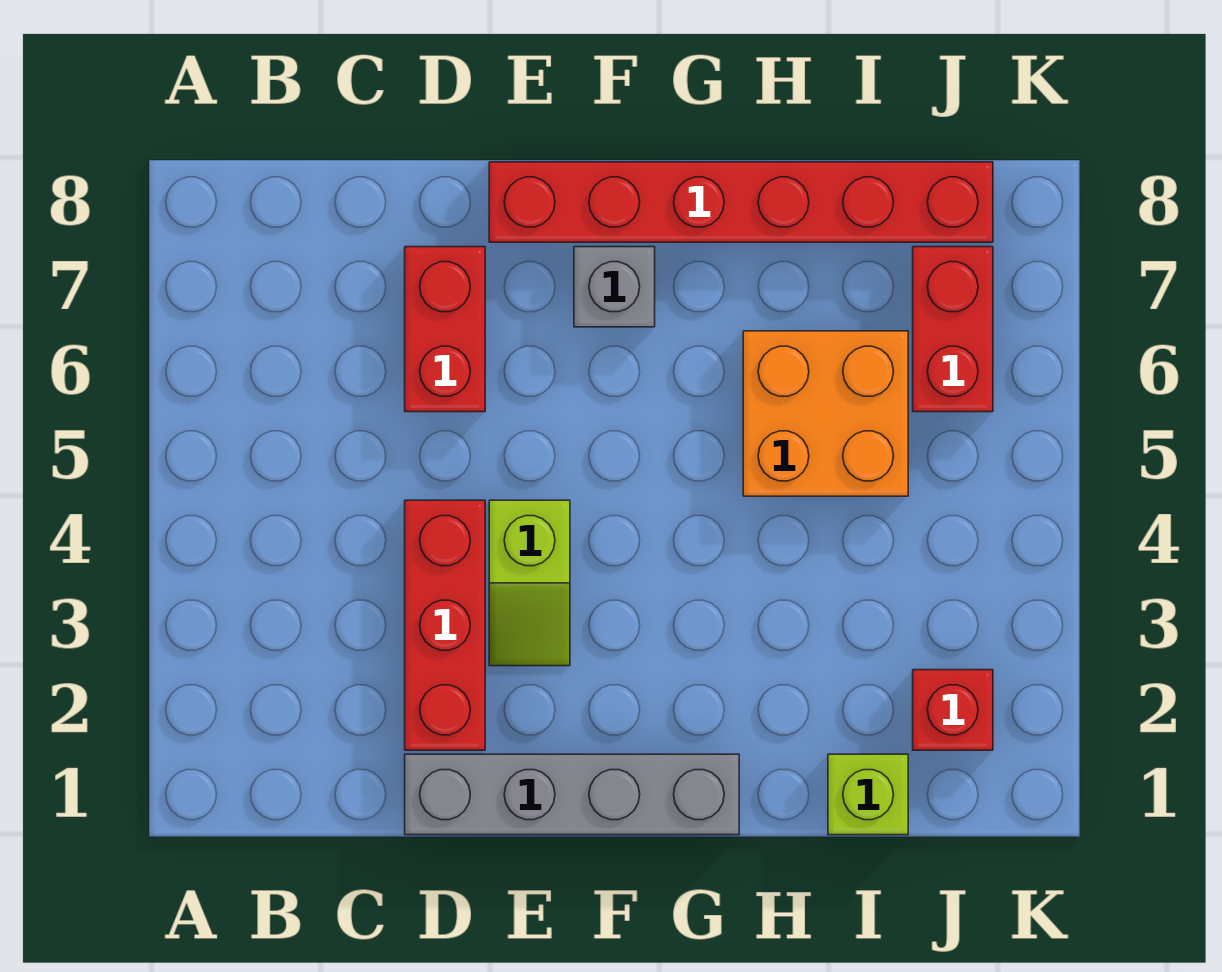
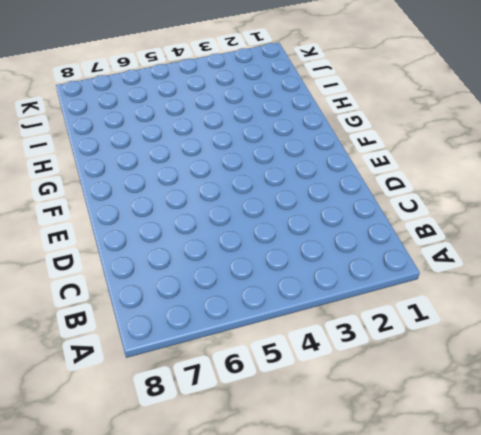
none -> grey 1x4 brick [405,754,739,835]
none -> red 1x3 brick [405,500,485,750]

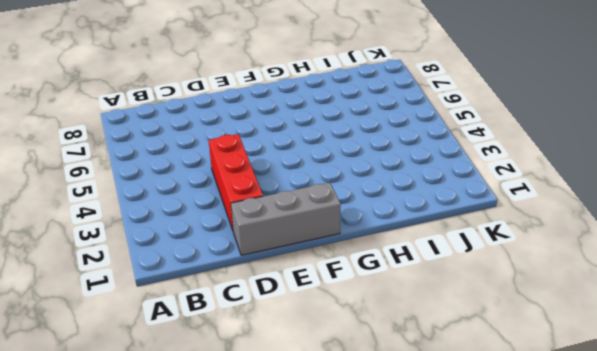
grey 1x3 brick [231,183,341,255] -> grey 1x4 brick [405,754,739,835]
none -> red 1x2 brick [405,247,485,412]
none -> lime 1x2 slope [489,500,570,666]

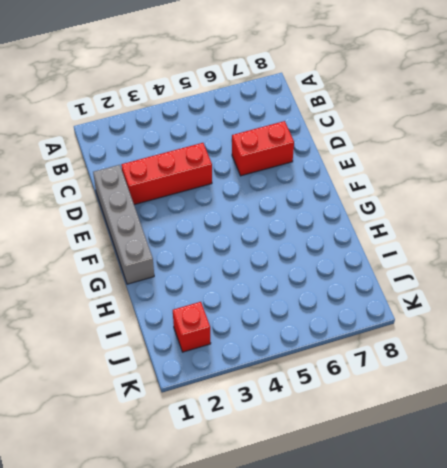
none -> lime 1x2 slope [489,500,570,666]
none -> red 1x6 brick [489,162,993,242]

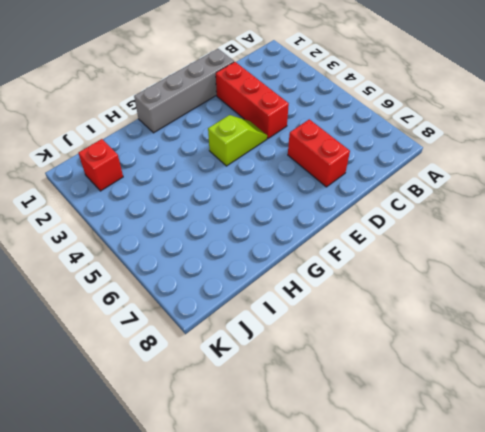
lime 1x2 slope [208,115,267,166] -> lime 1x2 slope turned to [489,500,570,666]
none -> red 1x6 brick [489,162,993,242]
none -> grey 1x1 brick [574,247,655,327]

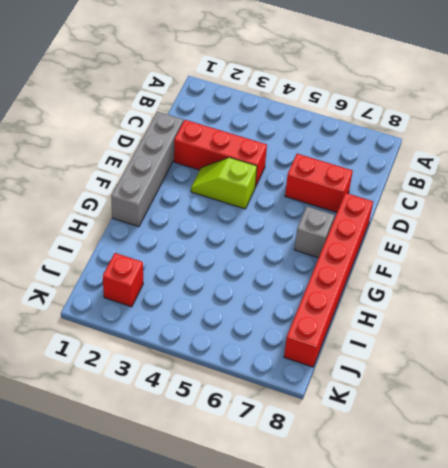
none -> orange 2x2 brick [743,331,908,496]
none -> lime 1x1 brick [828,754,908,835]

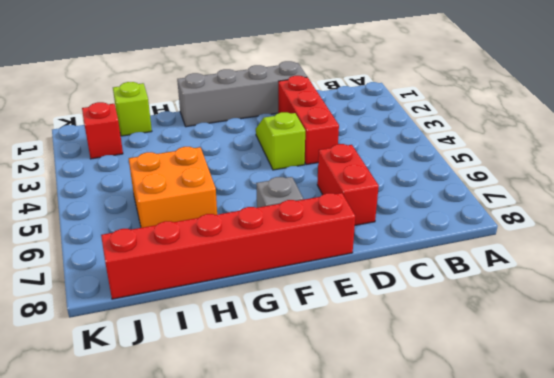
none -> red 1x2 brick [913,247,993,412]

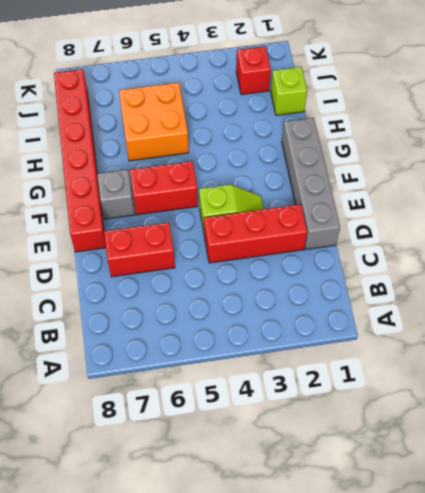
red 1x2 brick [130,161,198,215] -> red 1x2 brick moved to [913,247,993,412]

